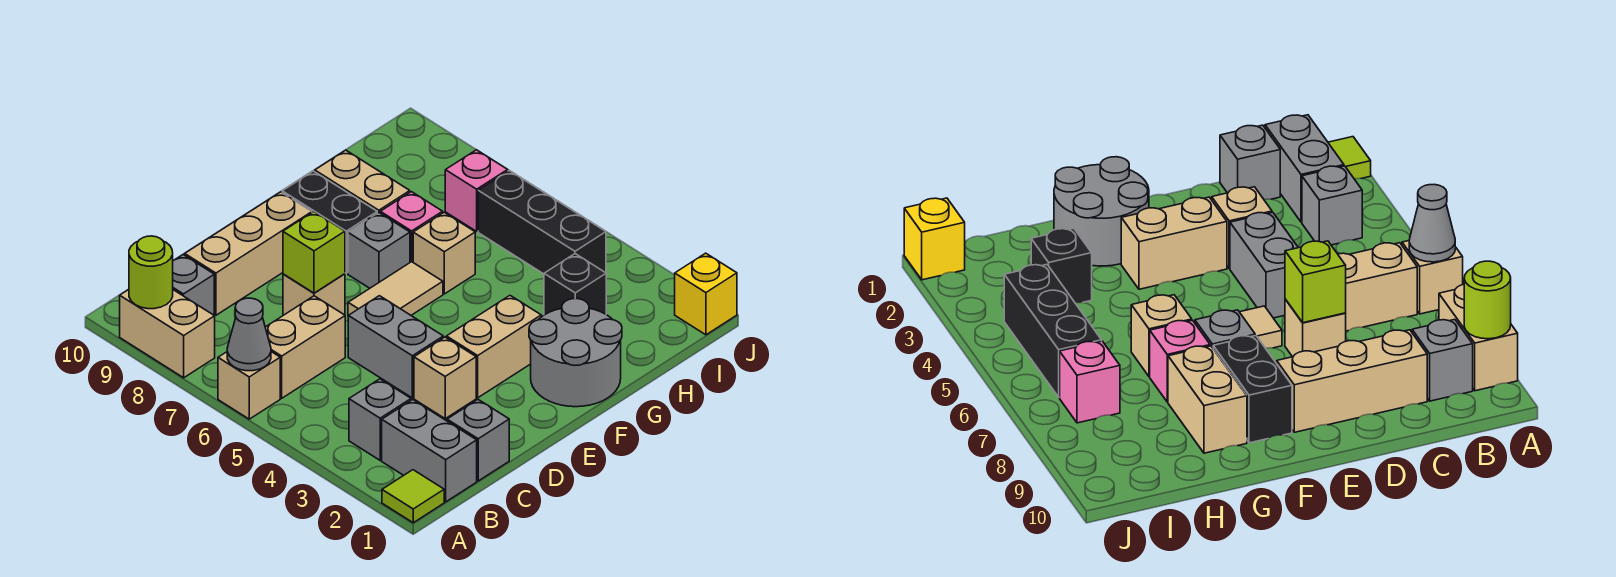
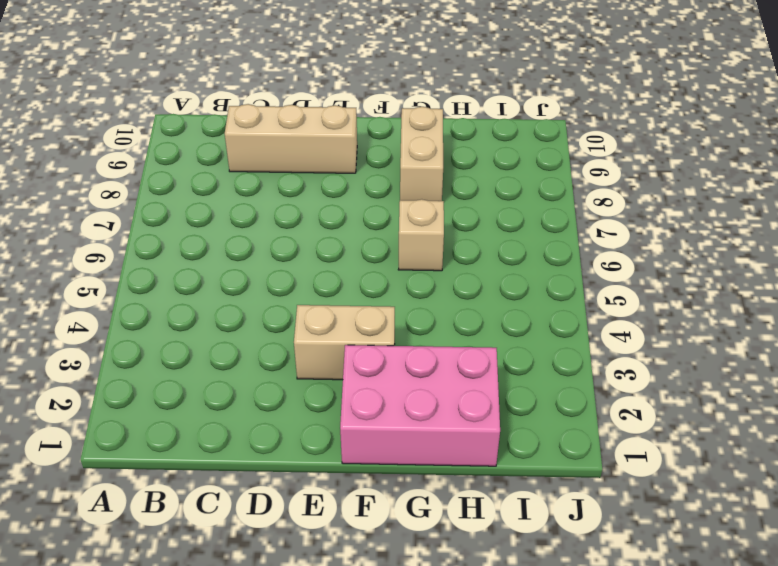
pink 2x3 brick [340,345,500,466] -> grey 2x2 round brick [529,299,622,407]
none -> lime 1x1 tile [382,470,444,523]
none -> tan 1x1 brick [218,352,280,419]
none -> tan 1x2 brick [120,290,215,378]

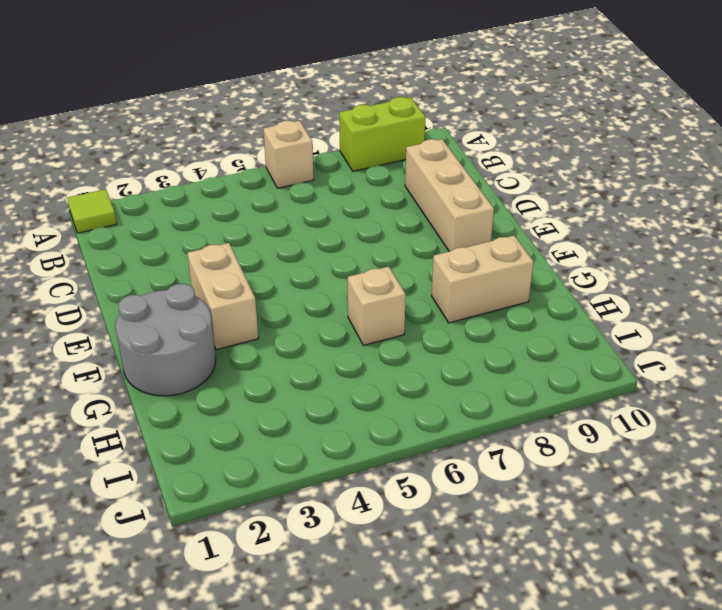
lime 1x2 brick [339,97,426,171] -> tan 1x2 brick [120,290,215,378]
none -> grey 1x2 brick [382,400,477,502]
none -> grey 1x1 brick [349,379,411,460]
none -> tan 1x2 brick [265,296,345,398]

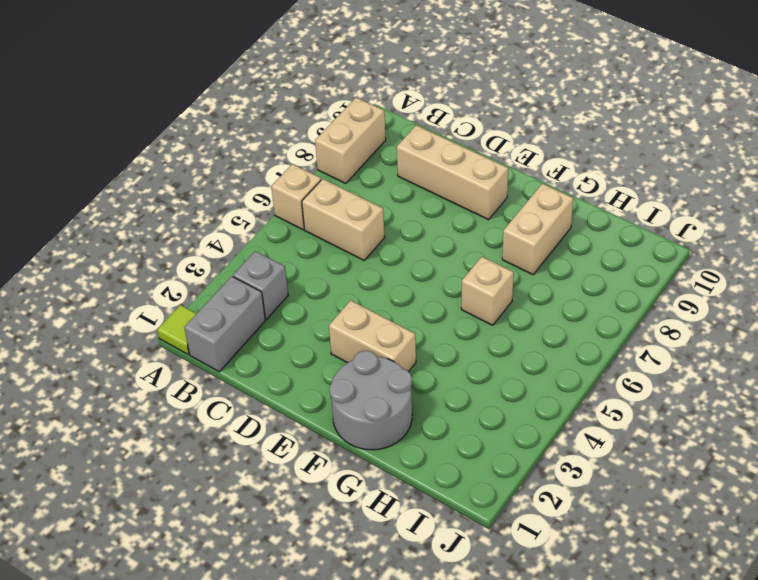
none -> grey 1x1 brick [173,255,214,315]
none -> grey 1x1 brick [447,400,509,481]
none -> tan 1x1 brick [414,337,476,419]

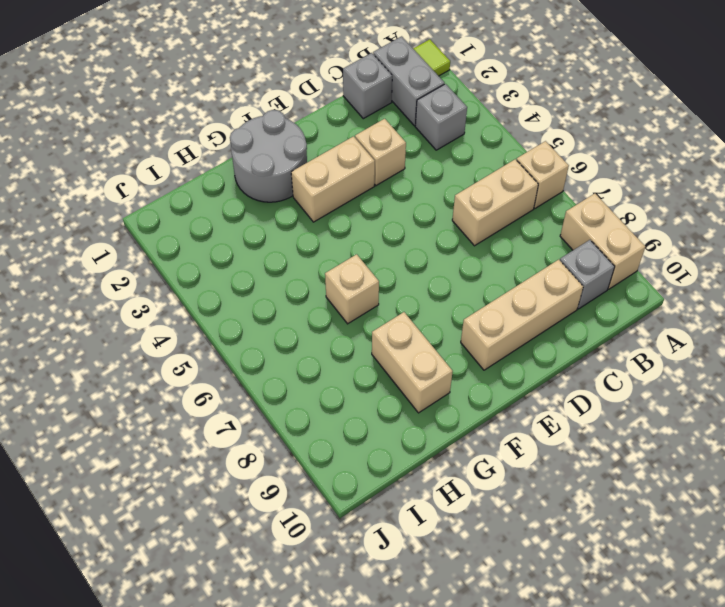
none -> grey 1x2 brick [348,296,443,398]
none -> tan 1x1 brick [283,274,345,315]
none -> tan 1x2 tile [348,262,443,316]

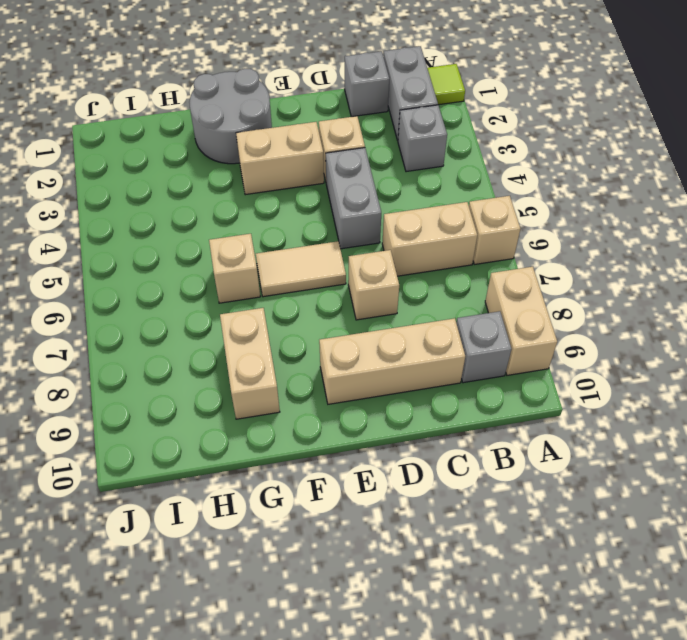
none -> grey 1x1 brick [348,213,410,288]
none -> black 1x2 brick [282,171,377,273]
none -> pink 1x1 brick [380,192,443,262]

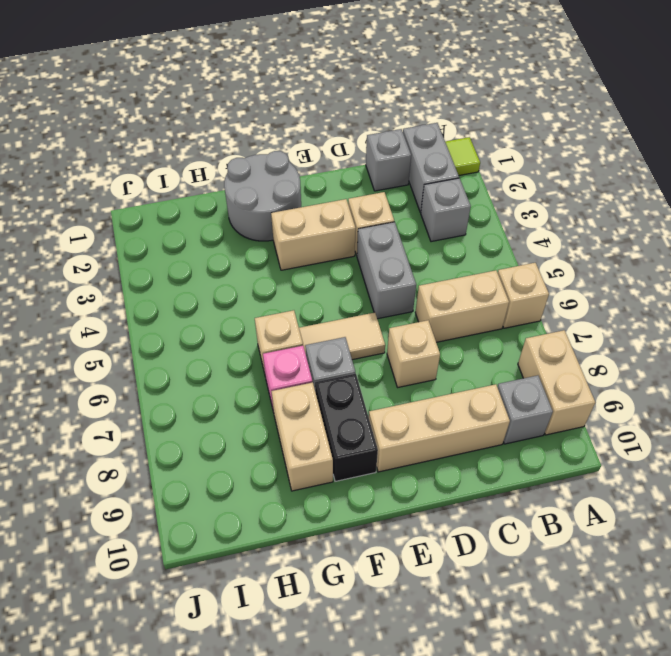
none -> black 1x1 brick [544,254,606,315]
none -> black 1x3 brick [478,171,606,274]
none -> pink 1x1 brick [445,150,508,231]

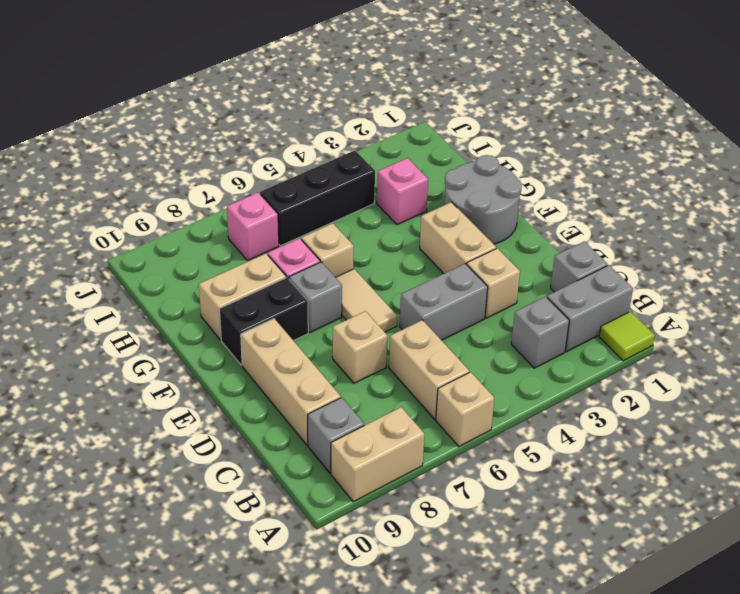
pink 1x1 brick [377,158,428,225] -> black 1x1 brick [544,254,606,315]
none -> yellow 1x1 brick [675,253,737,335]
none -> grey 1x1 cone [227,298,271,371]
none -> lime 1x1 round brick [129,236,173,309]

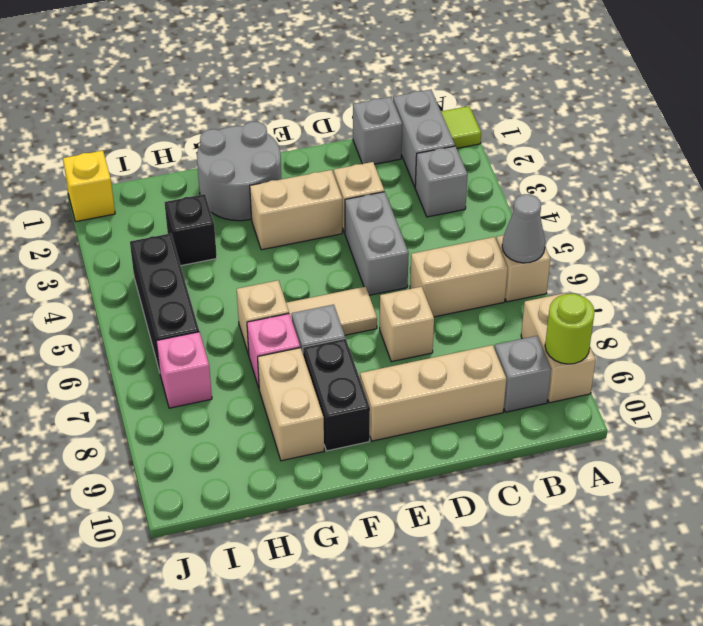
none -> lime 1x1 brick [283,212,345,293]

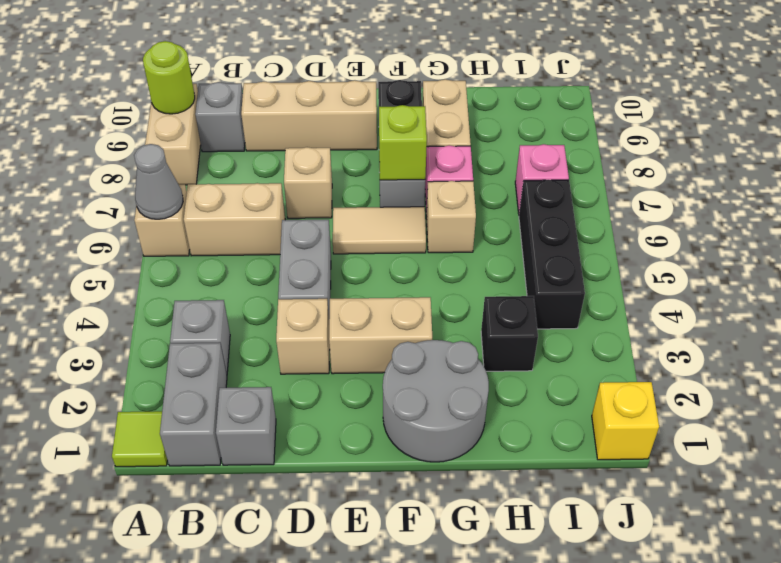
lime 1x1 brick [379,105,427,180] -> lime 1x1 brick moved to [283,212,345,293]

